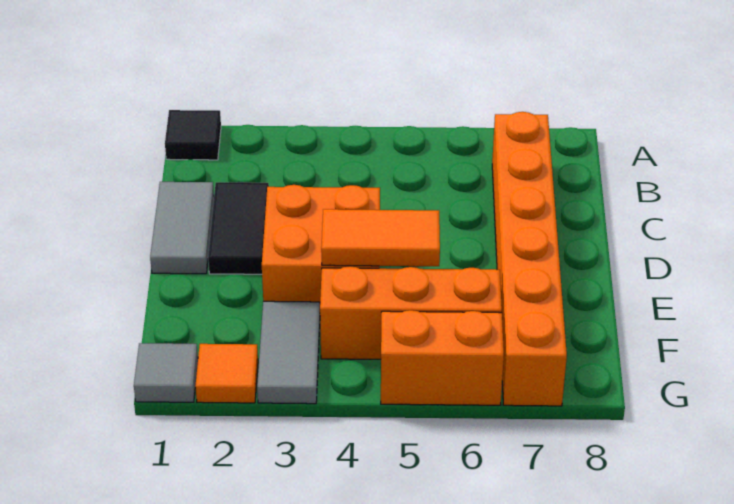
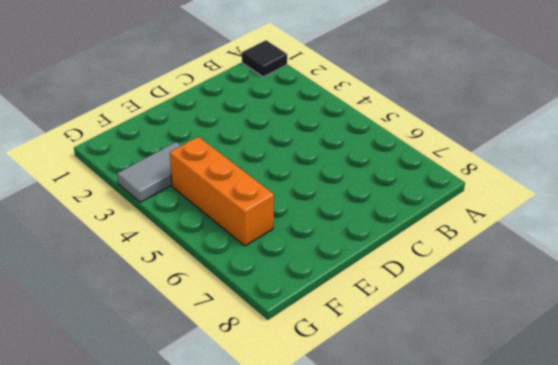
none -> orange 1x6 brick [492,112,567,406]
none -> grey 1x2 tile [150,182,214,274]

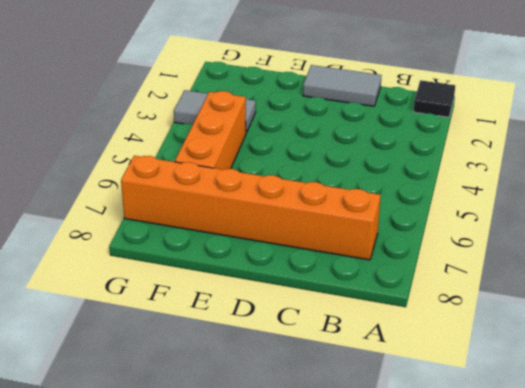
none -> black 1x2 tile [208,182,269,274]
none -> orange 2x2 brick [262,185,380,302]

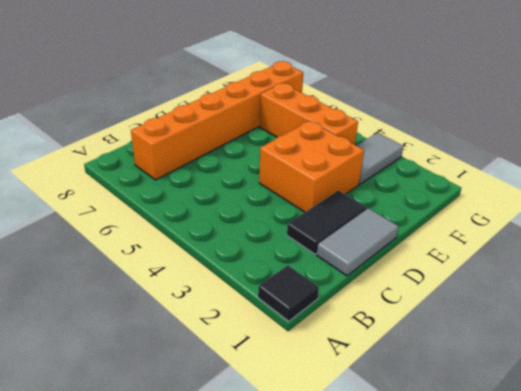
none -> grey 1x1 tile [134,343,198,402]
none -> orange 1x1 tile [195,344,258,403]

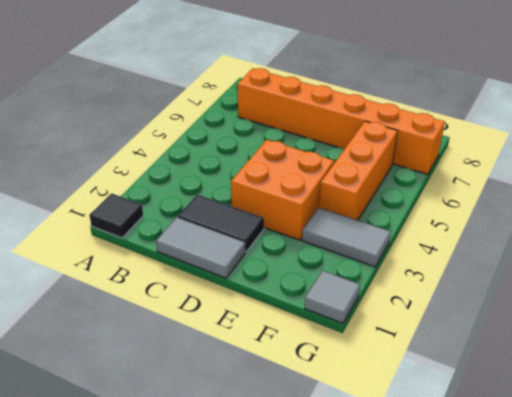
none -> orange 1x1 tile [195,344,258,403]
none -> orange 1x2 brick [381,310,504,405]

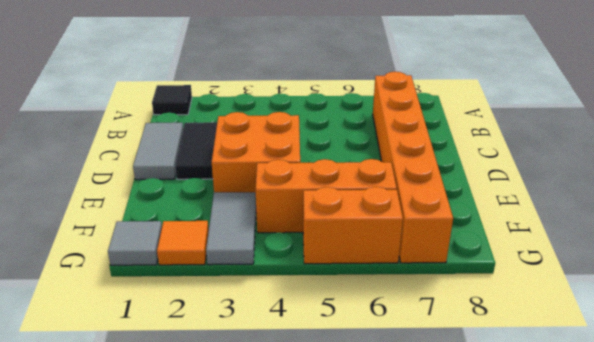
none -> orange 1x2 tile [321,209,440,266]

